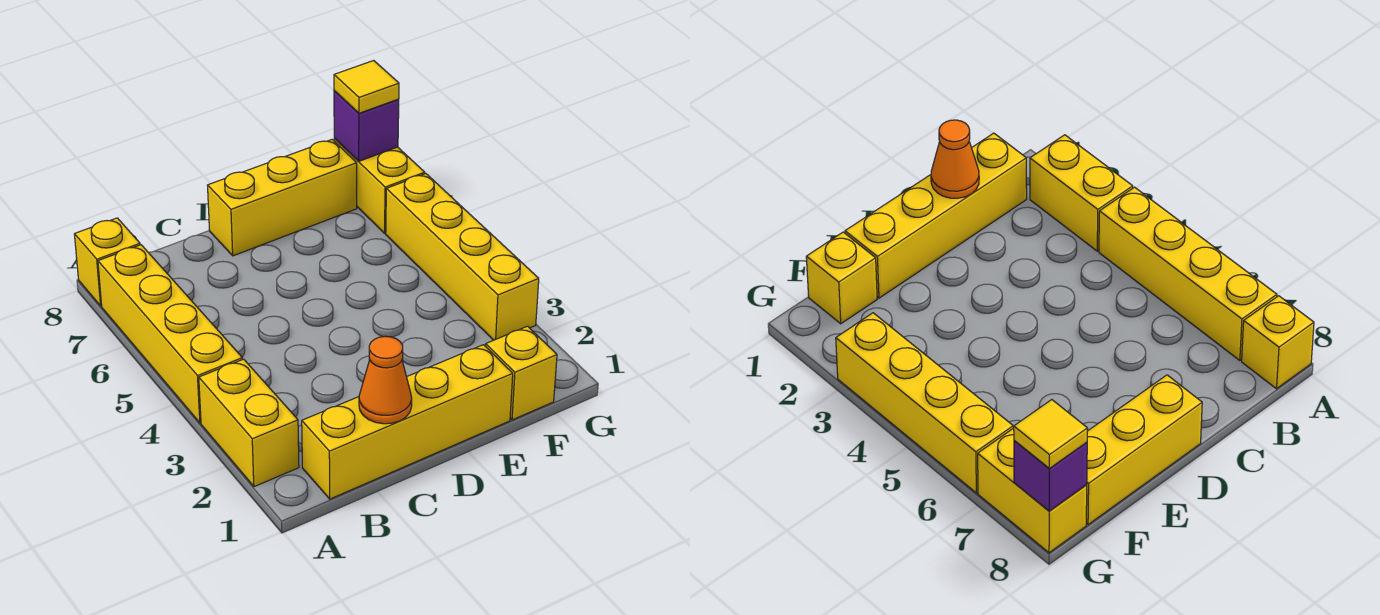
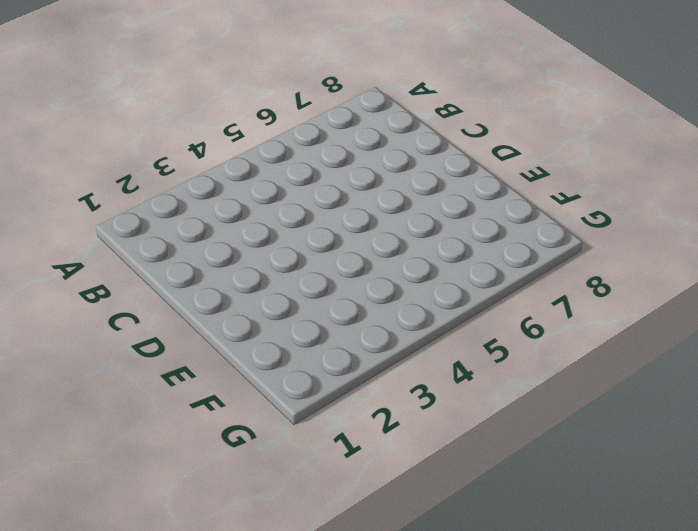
none -> yellow 1x2 brick [199,359,299,487]
none -> yellow 1x4 brick [98,245,242,423]

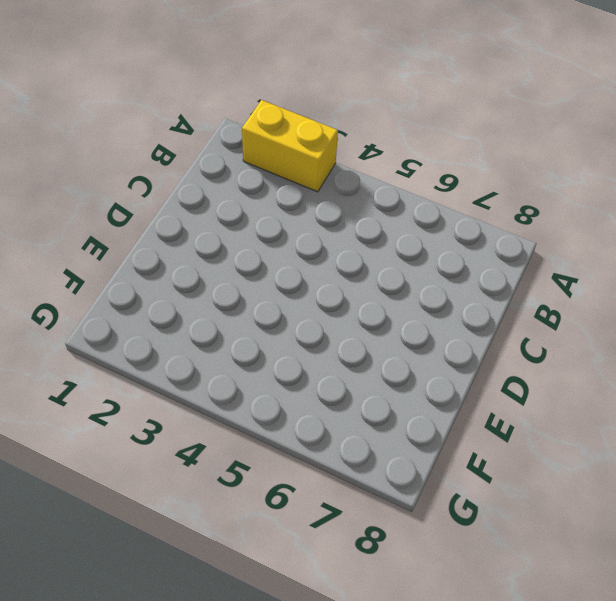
none -> yellow 1x4 brick [98,245,242,423]
none -> yellow 1x1 brick [74,218,140,306]

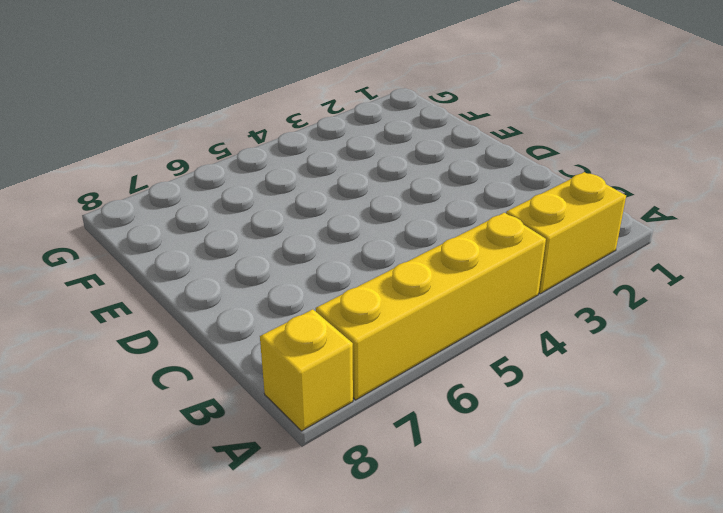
none -> yellow 1x4 brick [302,345,513,499]
none -> yellow 1x3 brick [208,140,357,256]

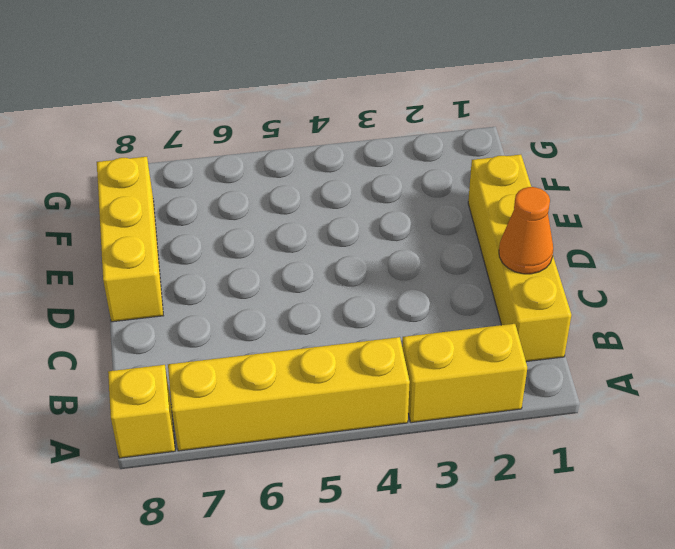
none -> yellow 1x1 brick [486,326,557,420]
none -> yellow 1x4 brick [386,174,539,340]

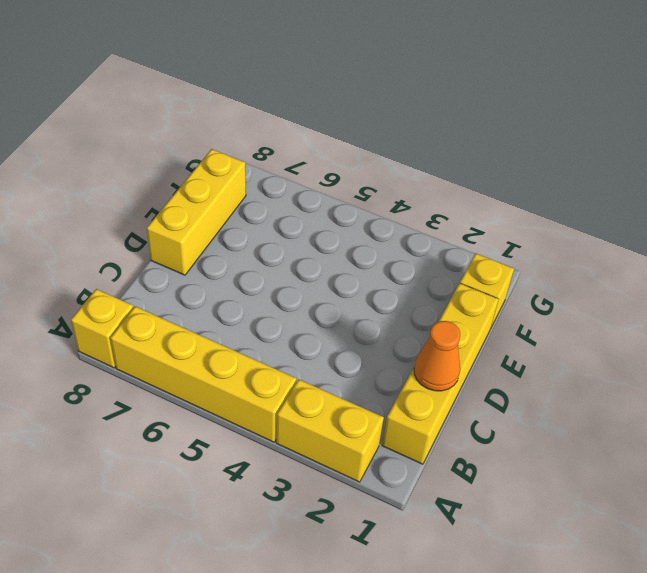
none -> yellow 1x4 brick [386,174,539,340]
none -> yellow 1x2 brick [334,139,425,233]

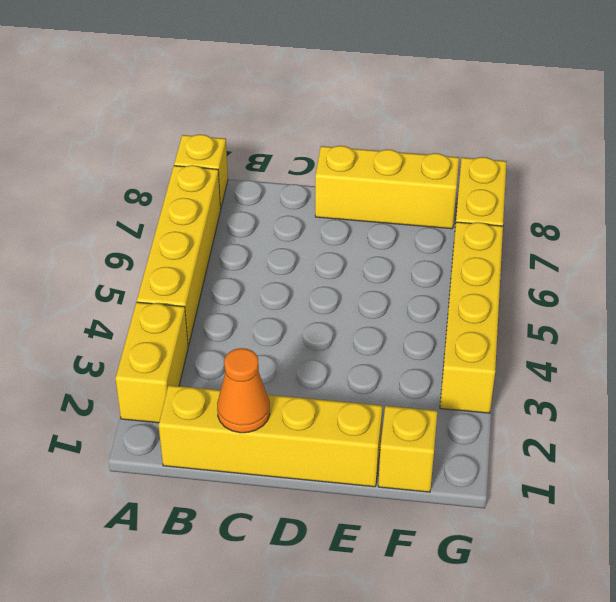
none -> purple 1x1 brick [334,91,399,161]
none -> yellow 1x1 tile [334,61,399,113]

